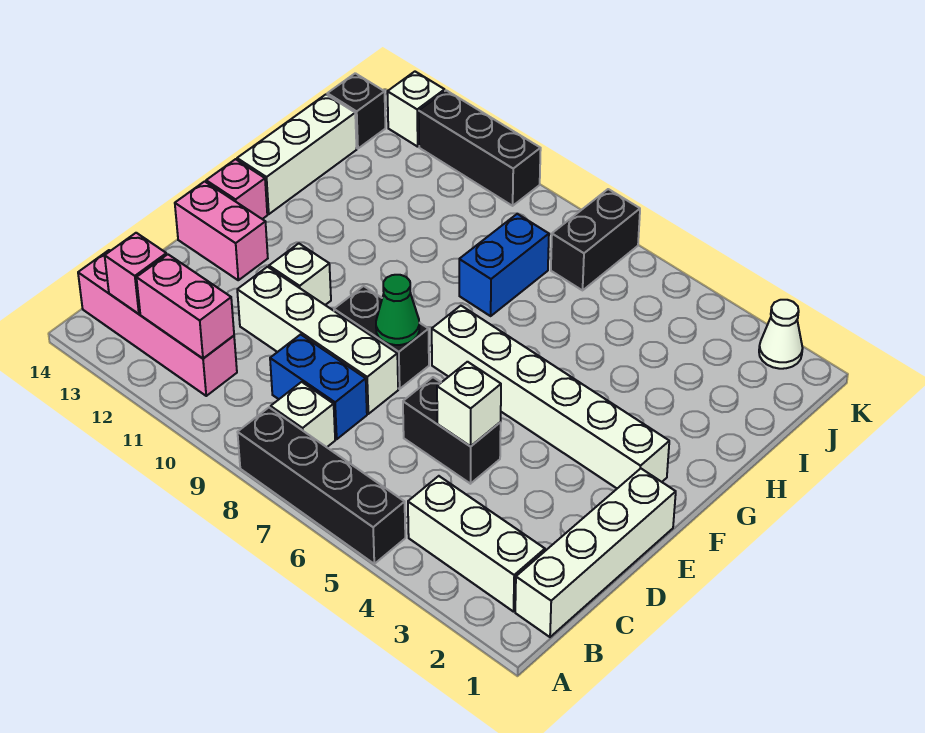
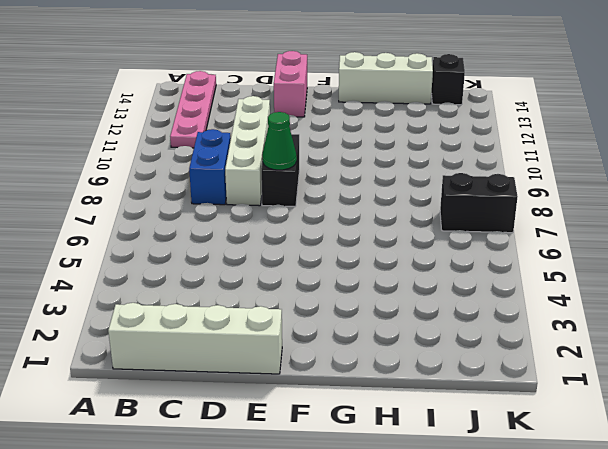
pink 1x4 plate [170,71,216,148] -> pink 1x4 brick [78,250,237,396]
none -> black 1x4 brick [238,408,405,564]
none -> white 1x3 brick [408,476,545,612]
none -> white 1x1 brick [271,382,335,447]

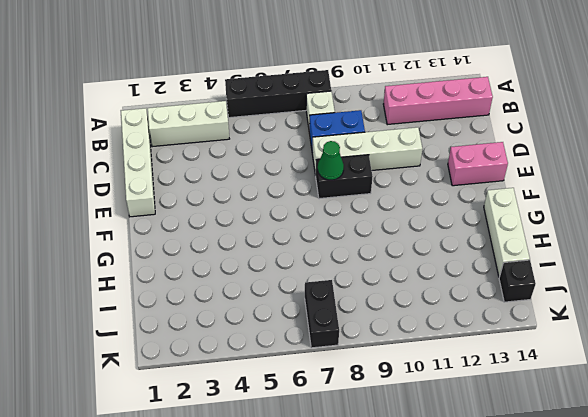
none -> black 1x2 brick [403,377,501,484]
none -> white 1x1 brick [269,243,331,305]
none -> white 1x6 brick [432,306,669,488]

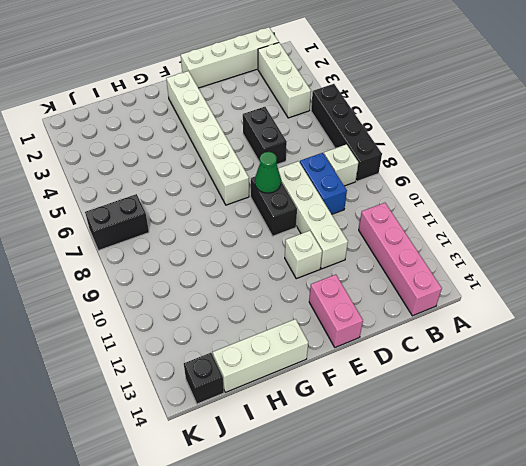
none -> pink 1x1 brick [206,159,267,219]
none -> blue 1x2 brick [459,214,549,316]
none -> white 1x1 cone [759,300,803,369]

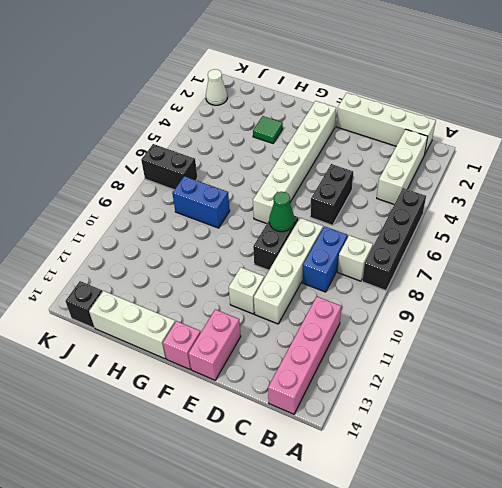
green 1x1 tile [253,116,283,143] -> none
none -> black 1x3 brick [419,90,541,206]
none -> white 1x1 brick [387,72,445,147]
none -> pink 1x2 brick [136,254,234,358]

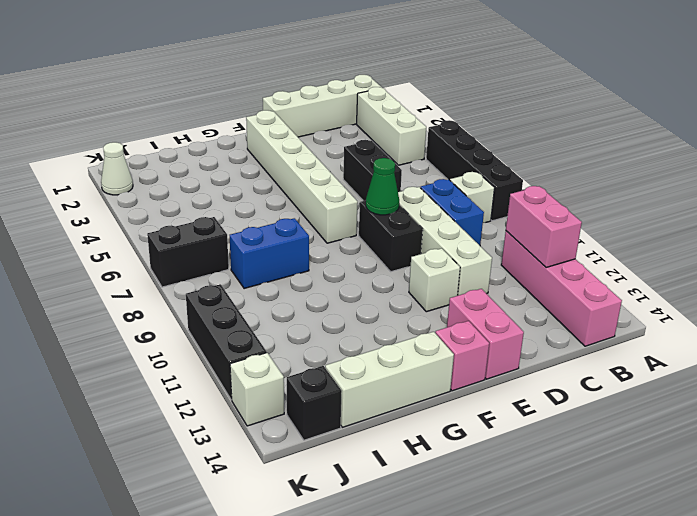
none -> pink 1x1 brick [105,233,167,314]
none -> white 1x1 brick [437,362,501,446]

